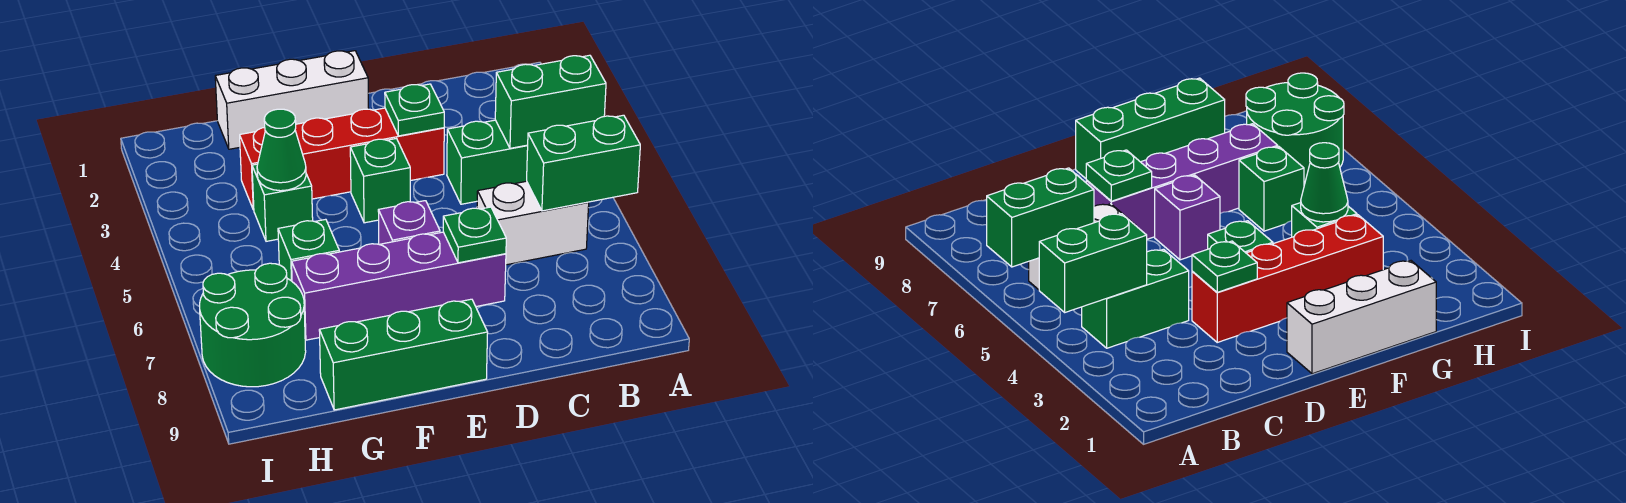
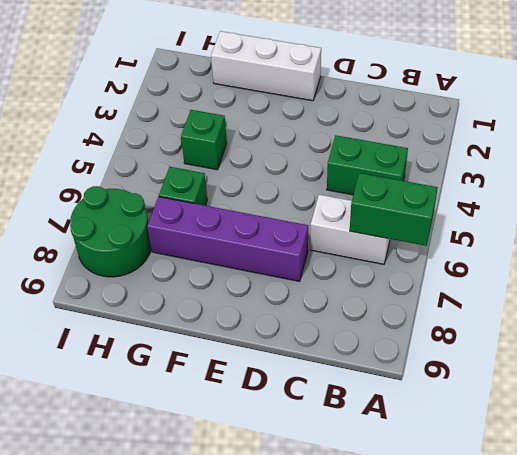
none -> red 1x4 brick [240,108,444,210]
none -> green 1x1 brick [350,139,410,223]
none -> purple 1x1 brick [378,201,440,244]

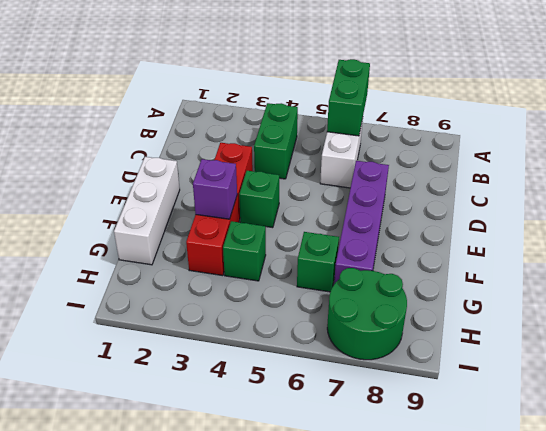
purple 1x1 brick [193,159,237,219] -> purple 1x1 brick moved to [378,201,440,244]
none -> green 1x3 brick [319,299,488,410]
none -> green 1x2 brick [495,55,606,148]
none -> green 1x1 plate [385,84,444,136]

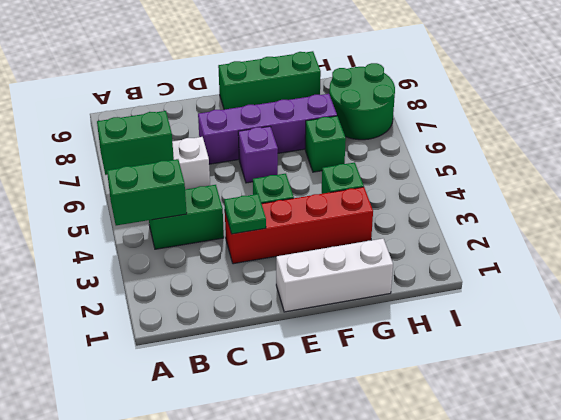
none -> green 1x1 plate [443,207,506,263]
none -> green 1x1 cone [257,109,306,191]

